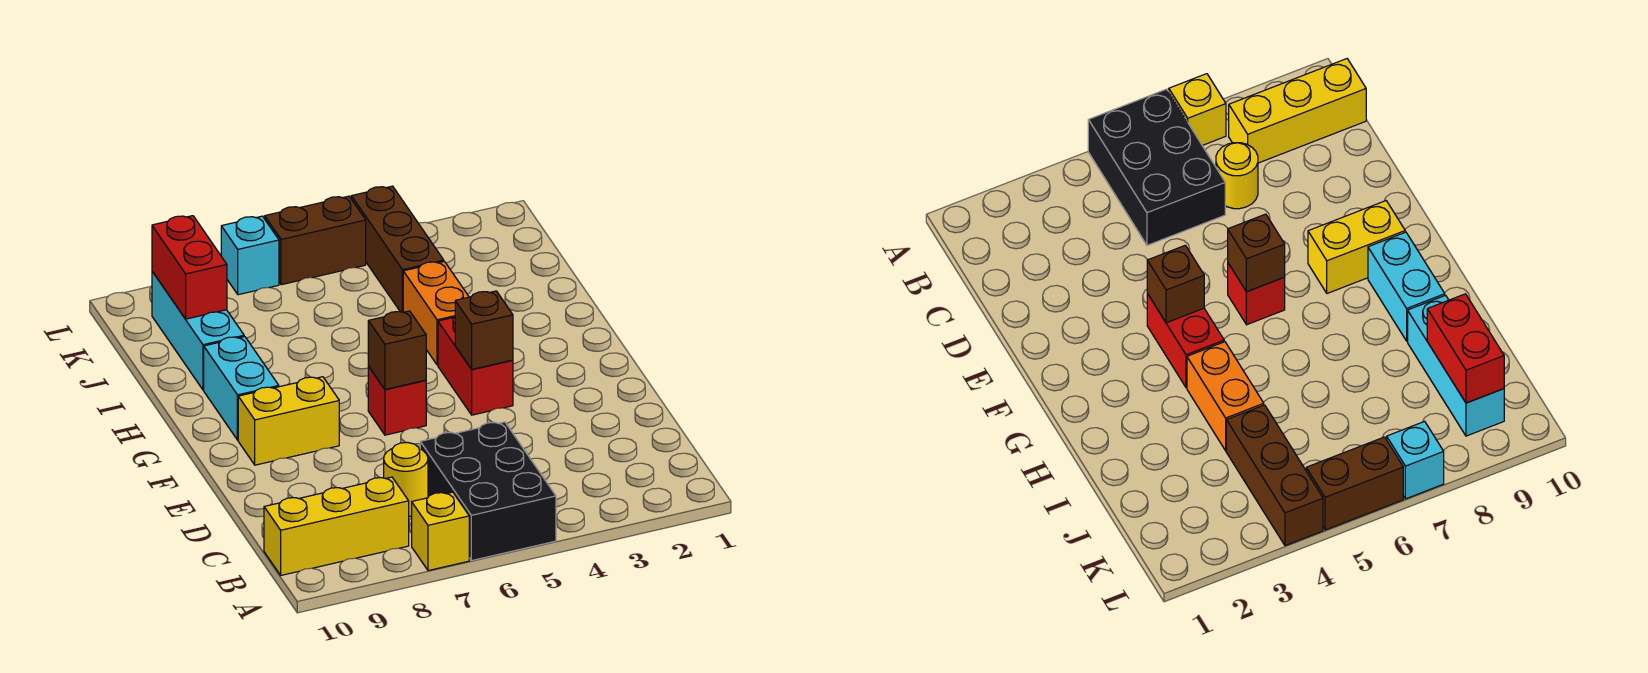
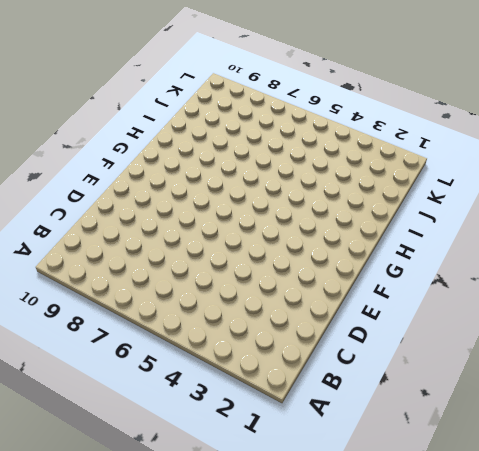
none -> black 2x3 brick [420,422,556,561]
none -> yellow 1x1 brick [412,492,469,571]
none -> yellow 1x3 brick [264,477,409,575]

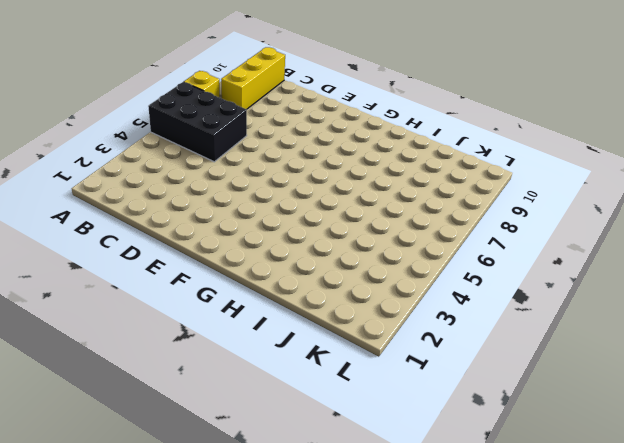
none -> yellow 1x1 round brick [384,443,428,516]
none -> red 1x2 brick [438,317,513,415]
none -> red 1x1 brick [368,366,426,435]

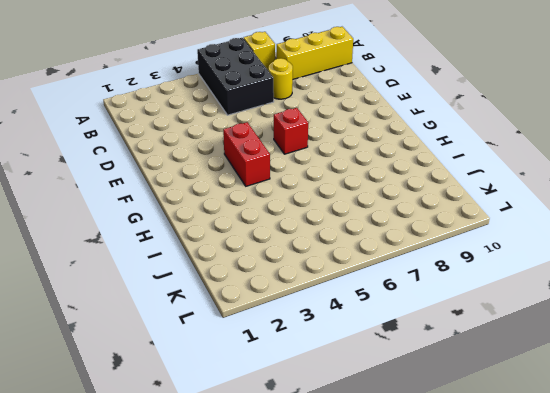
none -> yellow 1x2 brick [238,377,339,465]
none -> cyan 1x2 brick [204,337,279,440]
none -> orange 1x2 brick [403,261,469,365]

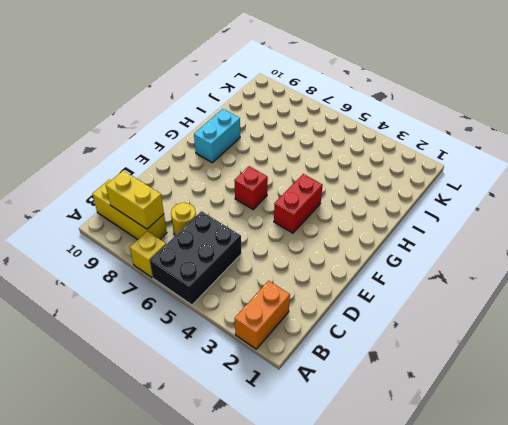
orange 1x2 brick [235,281,290,349] -> orange 1x2 brick moved to [403,261,469,365]
yellow 1x2 brick [106,170,164,229] -> yellow 1x2 brick moved to [238,377,339,465]
none -> cyan 1x3 brick [152,271,244,390]
none -> brown 1x3 brick [351,186,444,312]
none -> brown 1x2 brick [265,196,366,285]

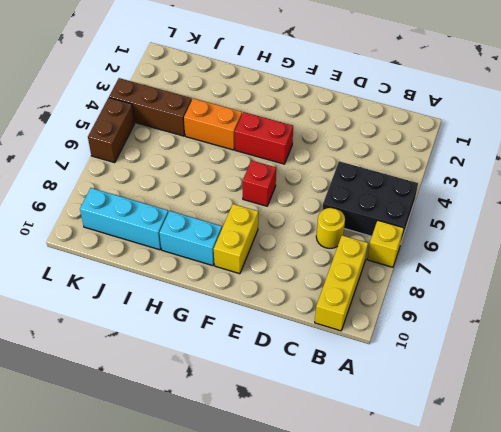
none -> cyan 1x1 brick [221,216,279,295]
none -> brown 1x1 brick [455,291,513,369]
none -> brown 1x1 brick [368,311,426,389]

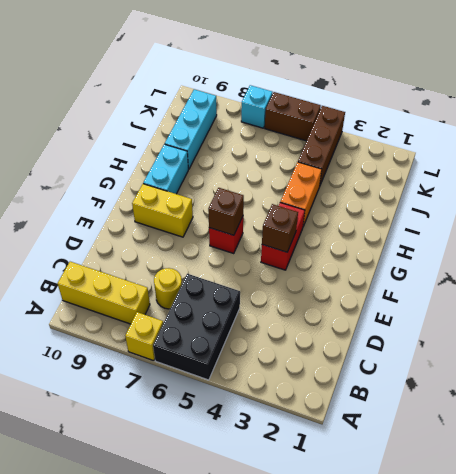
none -> red 1x2 brick [152,216,227,319]

